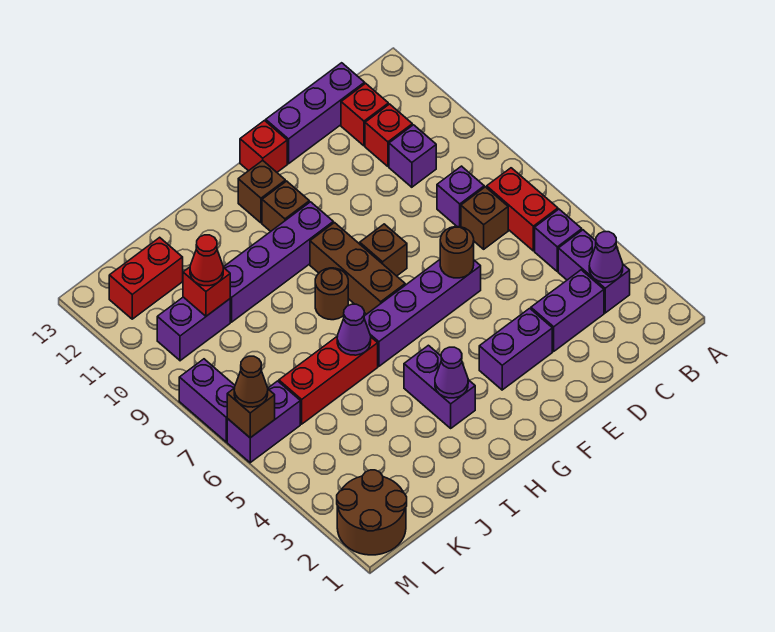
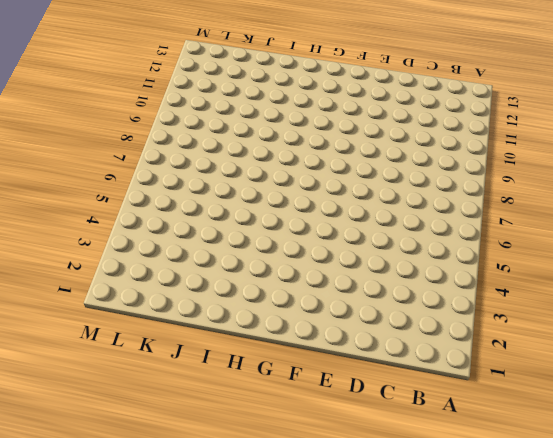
none -> purple 1x2 brick [558,230,630,313]
none -> purple 1x1 brick [535,209,582,271]
none -> red 1x2 brick [487,168,558,251]
none -> purple 1x2 brick [531,270,604,351]

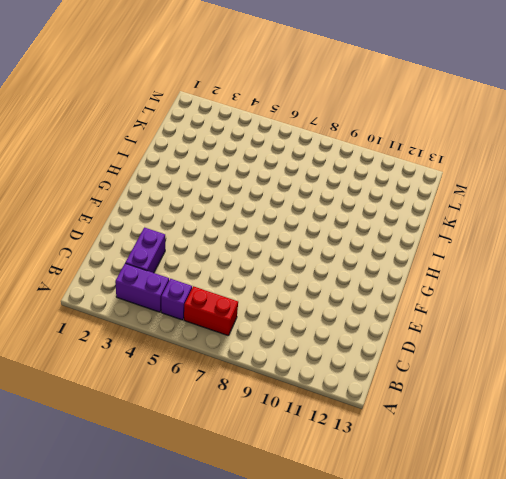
none -> brown 1x1 brick [461,187,508,249]
none -> purple 1x1 brick [437,166,484,227]
none -> purple 1x1 brick [389,125,436,187]
none -> red 1x1 brick [365,104,412,166]

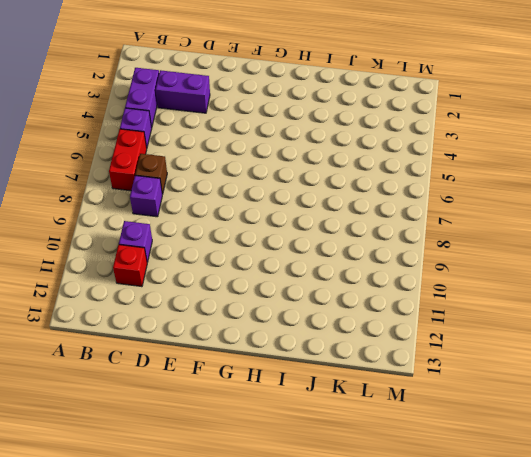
none -> red 1x1 brick [341,83,388,146]
none -> purple 1x3 brick [266,63,365,164]
none -> purple 1x2 brick [479,308,552,390]
none -> purple 1x4 brick [364,260,481,366]

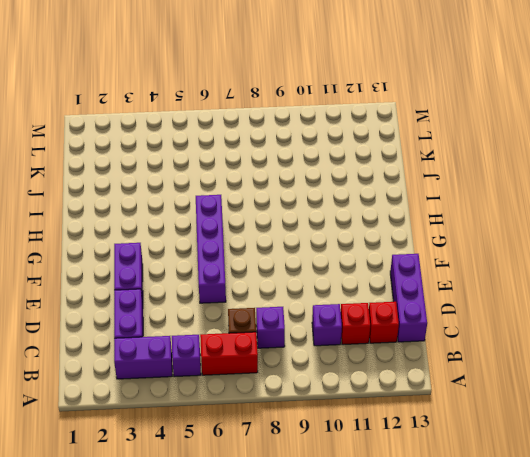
none -> brown 1x1 brick [360,224,407,276]
none -> red 1x1 brick [240,121,287,172]
none -> brown 1x3 brick [310,223,405,314]
none -> purple 1x4 brick [224,202,333,322]

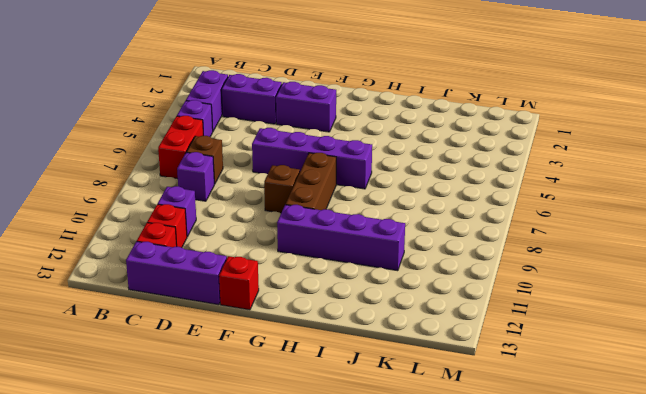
none -> brown 1x1 brick [262,181,309,231]
none -> brown 1x1 brick [238,160,285,223]
none -> purple 1x2 brick [404,345,475,428]
none -> brown 1x1 round brick [315,268,348,320]

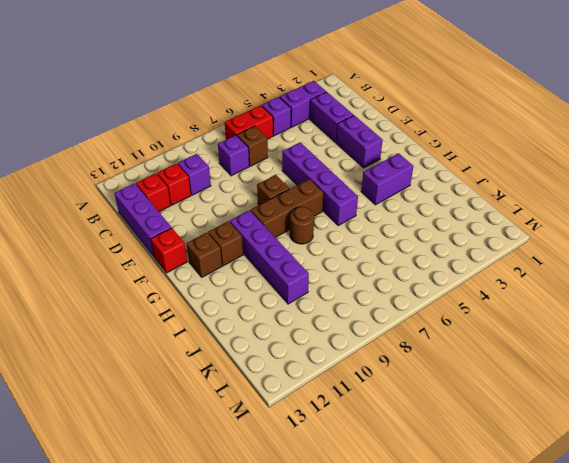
none -> red 1x3 brick [279,336,378,424]
none -> purple 1x2 brick [157,297,230,361]
none -> red 1x2 brick [109,237,183,319]
none -> brown 2x2 round brick [337,470,407,555]

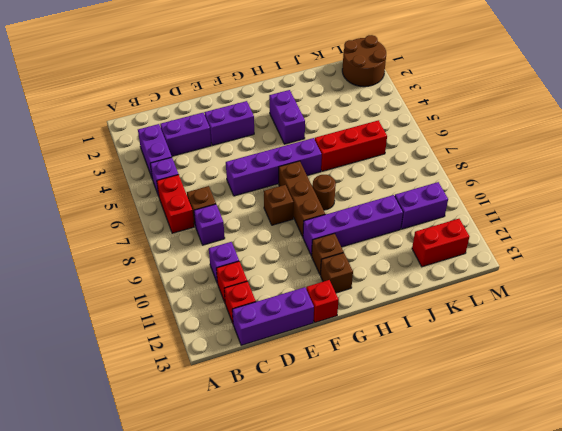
none -> purple 1x2 brick [227,381,300,463]
none -> purple 1x2 brick [179,359,235,442]
none -> purple 1x1 cone [589,232,623,282]
none -> brown 1x1 round brick [440,227,474,278]

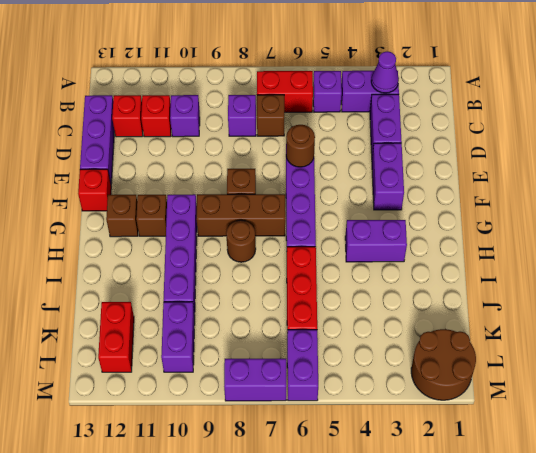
none -> purple 1x1 cone [435,347,468,398]
none -> purple 1x1 cone [337,304,371,355]
none -> red 1x1 brick [183,267,230,316]
none -> brown 1x1 brick [227,388,275,438]

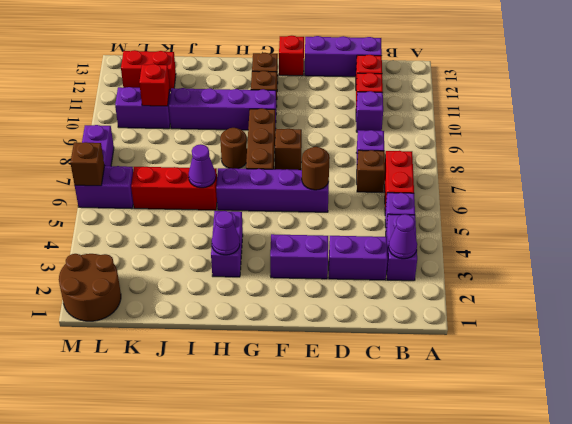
none -> red 1x1 cone [190,235,223,286]
none -> brown 1x1 cone [234,356,268,407]

